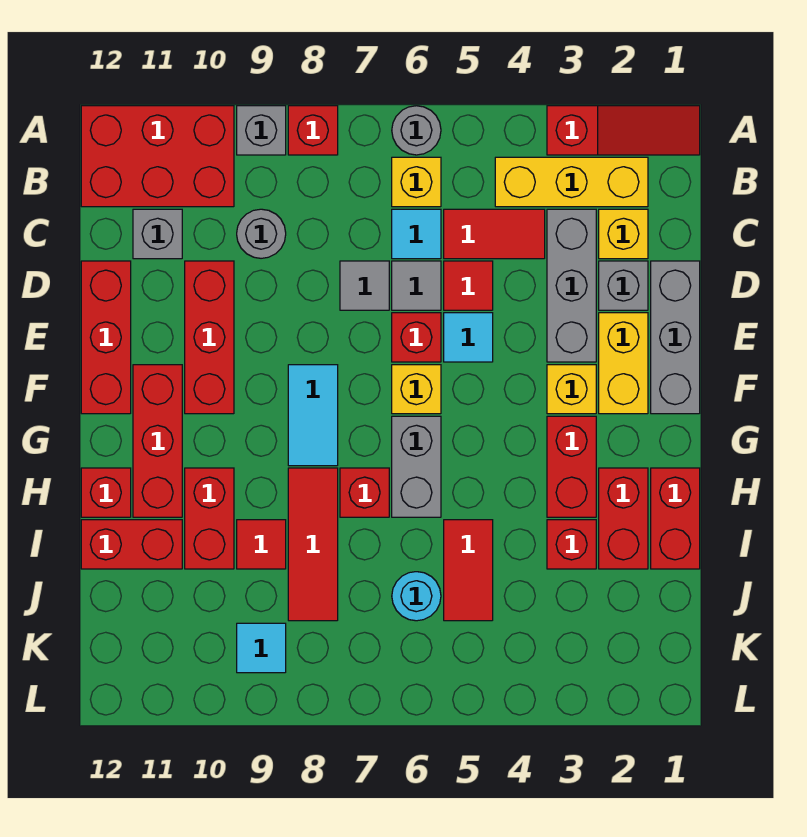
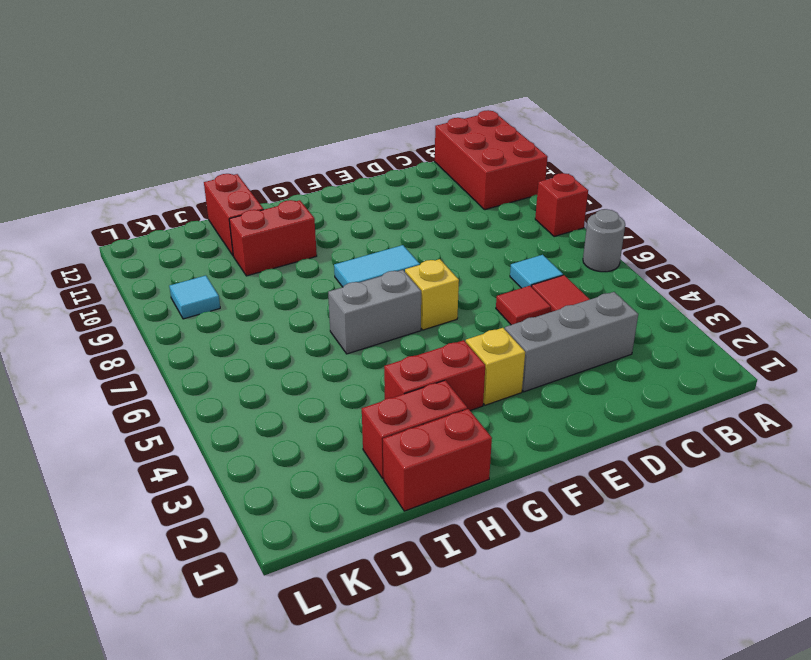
none -> red 1x3 slope [547,106,700,155]
none -> grey 1x1 brick [237,106,286,155]
none -> yellow 1x3 brick [495,157,648,207]
none -> yellow 1x1 brick [392,157,441,207]

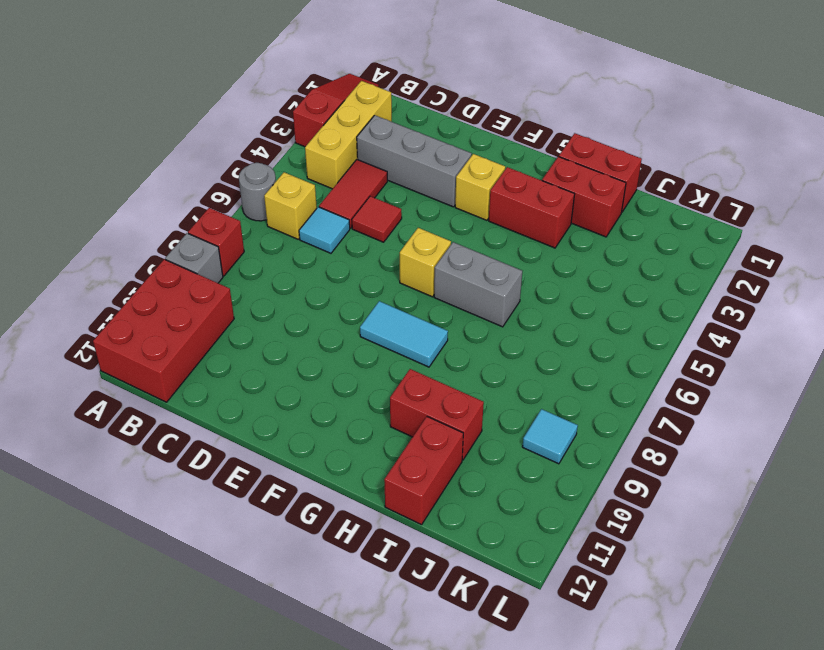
none -> yellow 1x1 brick [599,209,648,259]
none -> grey 1x1 round brick [237,209,286,258]
none -> grey 1x1 brick [133,209,182,259]
none -> grey 1x3 brick [651,261,700,414]

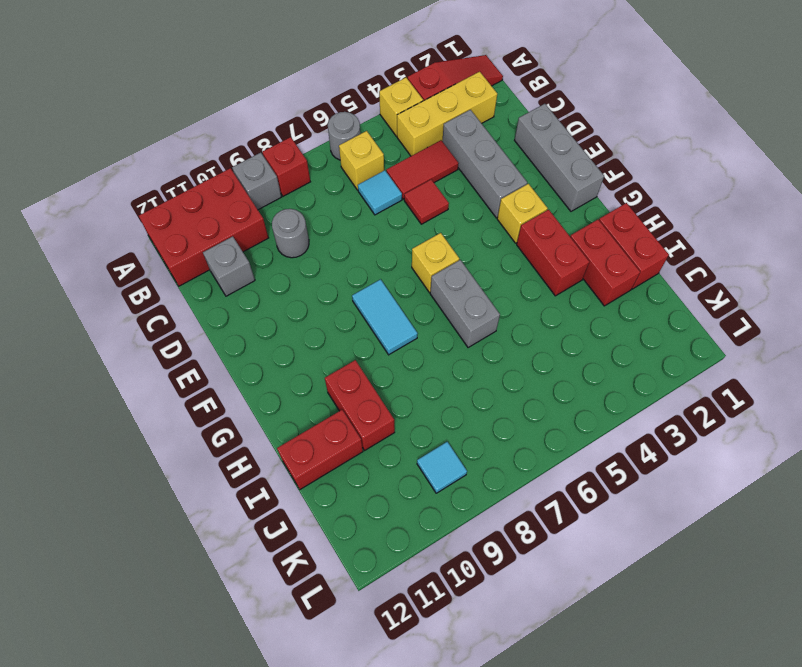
yellow 1x1 brick [379,78,423,136] -> yellow 1x1 brick moved to [599,209,648,259]
none -> grey 1x1 brick [599,261,648,310]
none -> grey 1x1 tile [392,261,441,310]
none -> grey 1x1 tile [340,261,389,310]
none -> red 1x3 brick [185,261,234,414]

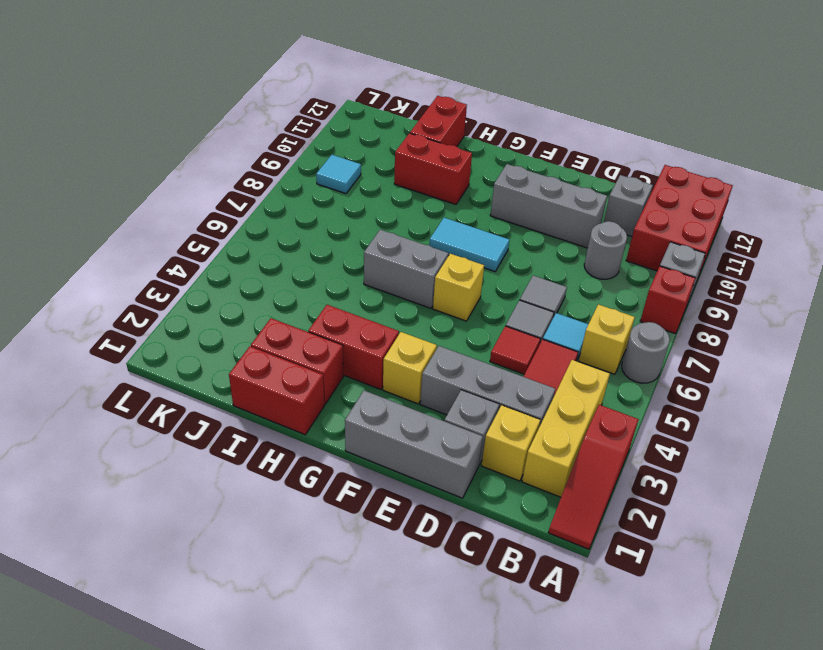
grey 1x3 brick [490,164,607,248] -> red 1x3 brick [185,261,234,414]
none -> red 1x3 brick [81,261,131,414]
none -> yellow 1x2 brick [599,313,648,414]
none -> cyan 1x1 tile [444,313,493,362]
none -> red 1x1 brick [392,313,441,362]

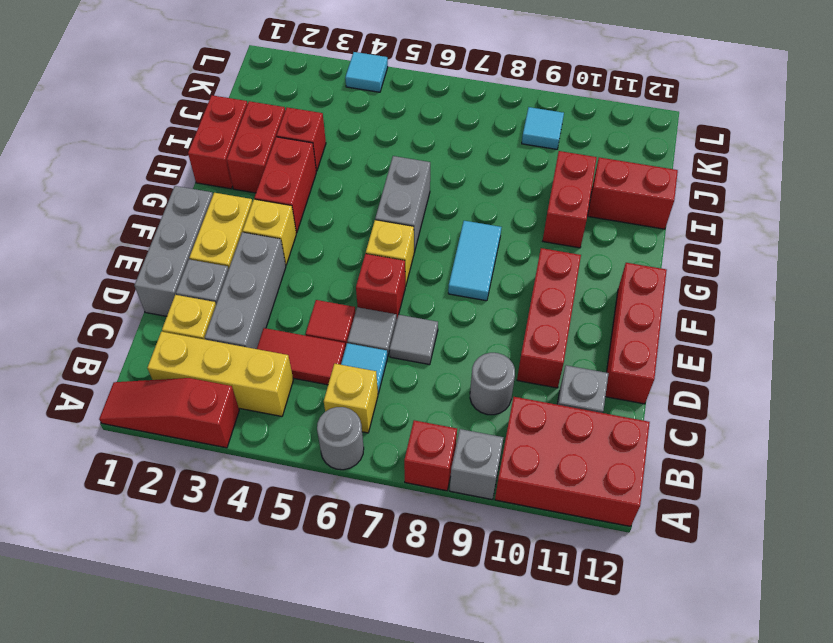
cyan 1x1 tile [345,52,388,92] -> cyan 1x1 tile moved to [444,313,493,362]
none -> red 1x3 brick [133,365,182,517]
none -> red 1x1 brick [340,468,389,517]
none -> red 1x3 tile [288,468,338,621]
none -> red 1x1 brick [81,468,131,517]

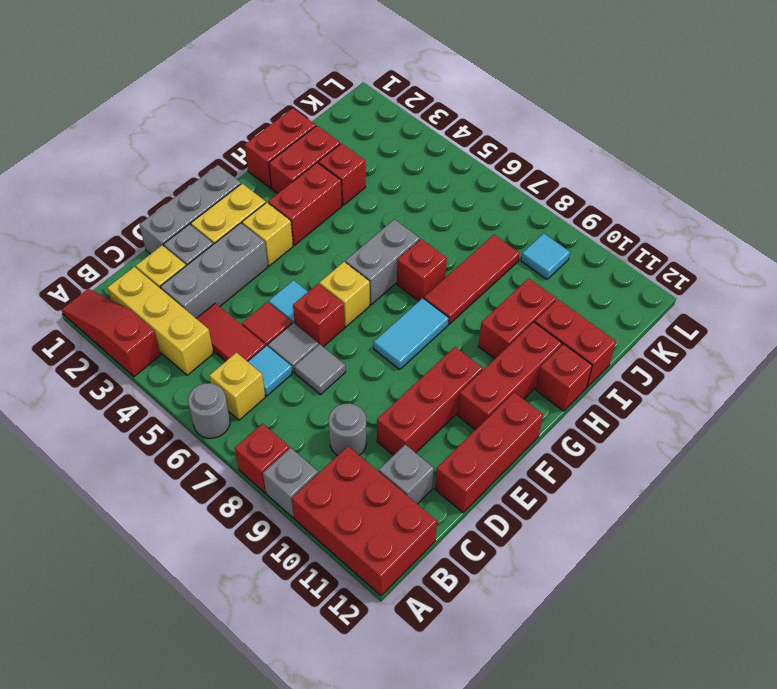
none -> red 1x2 tile [444,520,493,621]
none -> red 1x1 tile [237,520,286,569]
none -> cyan 1x1 round brick [392,572,441,621]

